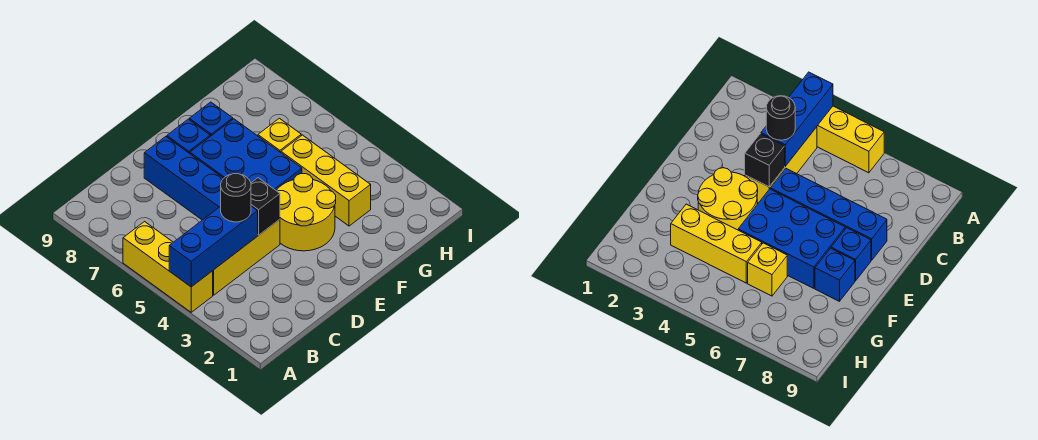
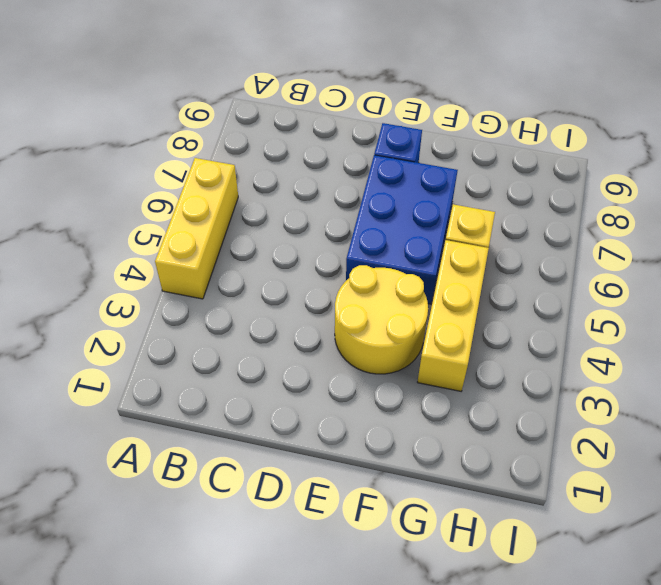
none -> yellow 1x3 brick [213,219,280,295]
none -> blue 1x4 brick [144,137,224,220]
none -> blue 1x1 brick [189,102,233,136]

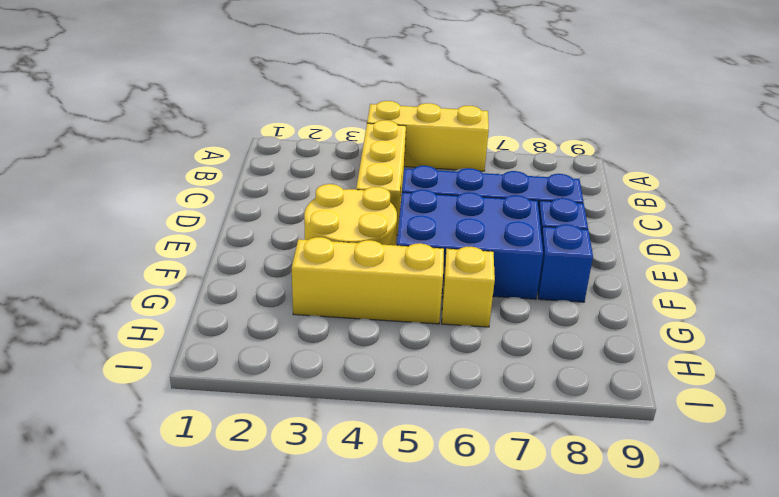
none -> blue 1x3 brick [169,206,258,287]
none -> black 1x1 brick [251,178,280,235]
none -> black 1x1 round brick [221,174,251,222]

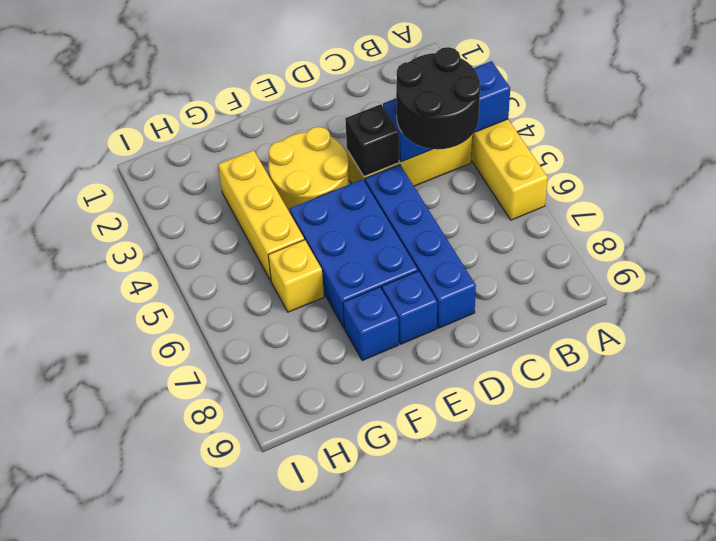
black 2x2 round brick [396,47,480,149] -> black 1x1 round brick [221,174,251,222]

